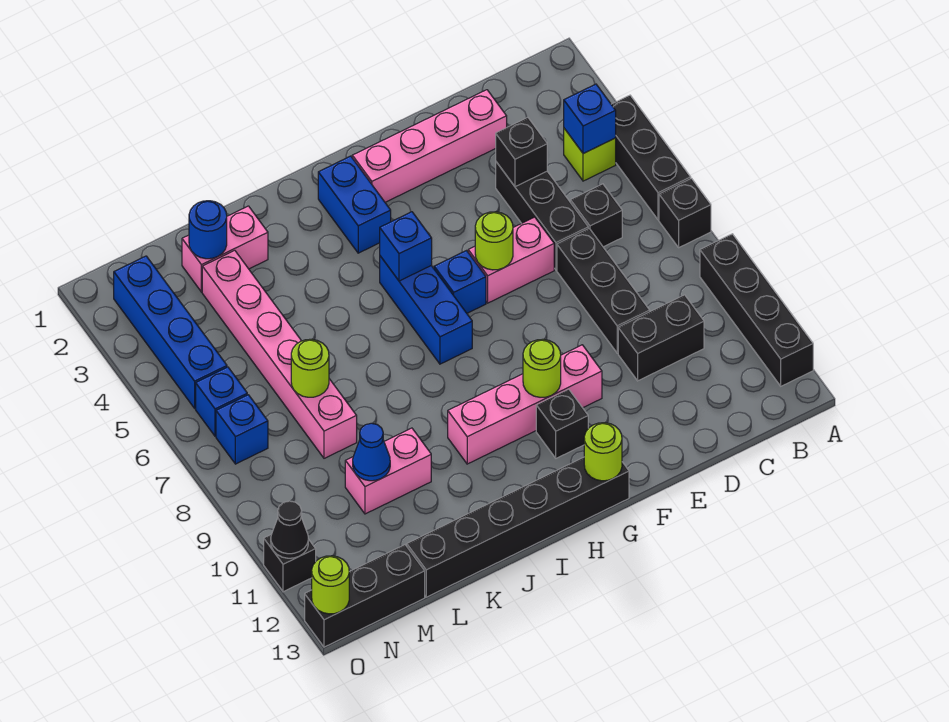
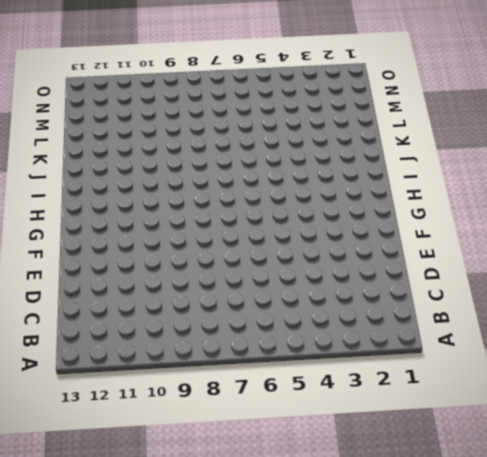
none -> black 1x3 brick [611,95,691,220]
none -> black 1x1 brick [659,178,711,247]
none -> black 1x4 brick [700,234,813,386]
none -> lime 1x1 brick [564,128,616,181]

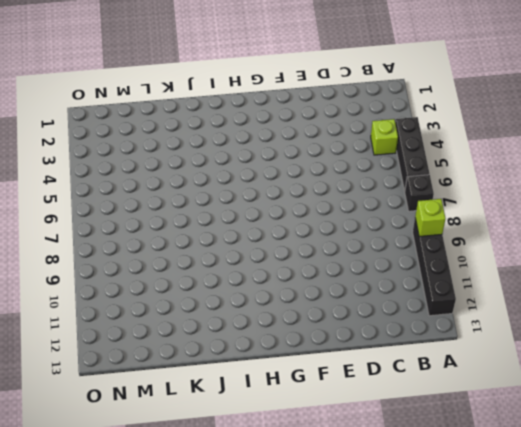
lime 1x1 brick [415,199,446,237] -> none
none -> black 1x1 brick [570,184,622,247]
none -> black 1x2 brick [618,295,704,381]
none -> pink 1x4 brick [352,90,507,202]
none -> black 1x3 brick [496,162,588,270]

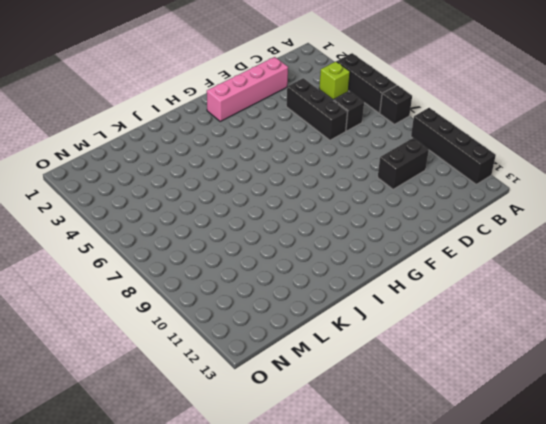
none -> black 1x3 brick [557,228,650,353]
none -> pink 1x2 brick [468,217,554,303]
none -> pink 1x4 brick [448,345,602,464]
none -> blue 1x1 brick [434,251,486,313]

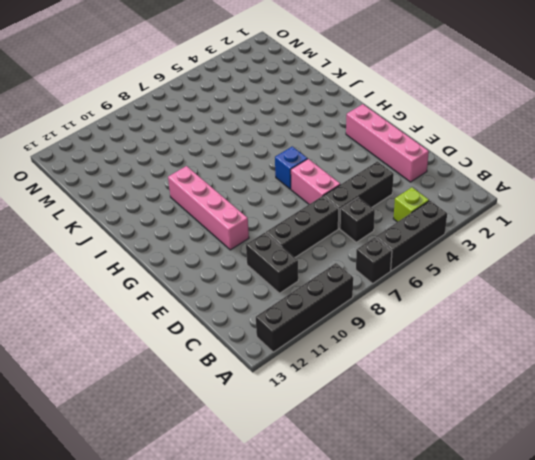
none -> black 1x1 brick [536,389,588,458]
none -> black 1x6 brick [407,457,629,597]
none -> blue 1x2 brick [318,156,391,253]
none -> blue 1x3 brick [380,256,472,364]

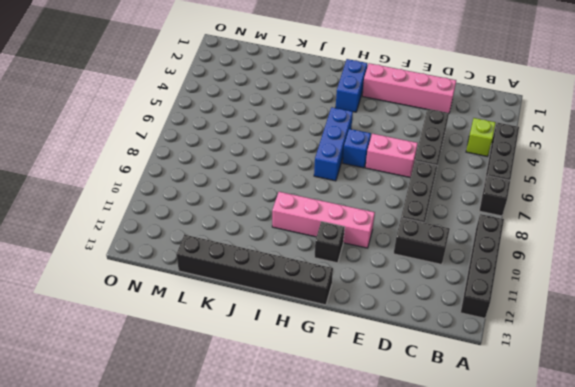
none -> black 1x1 brick [570,184,622,247]
none -> pink 1x2 brick [182,206,268,292]
none -> pink 1x2 brick [345,428,431,514]
none -> pink 1x6 brick [202,250,357,458]

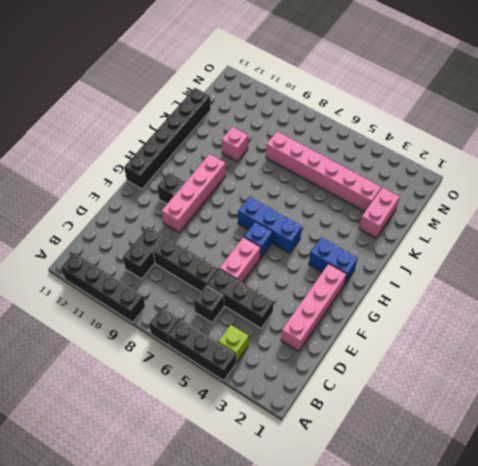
pink 1x1 brick [222,127,248,162] -> pink 1x2 brick [345,428,431,514]
none -> black 1x3 brick [305,545,425,647]
none -> blue 1x4 brick [114,256,227,408]
none -> blue 1x1 brick [196,367,247,436]
none -> blue 1x1 brick [216,395,268,464]

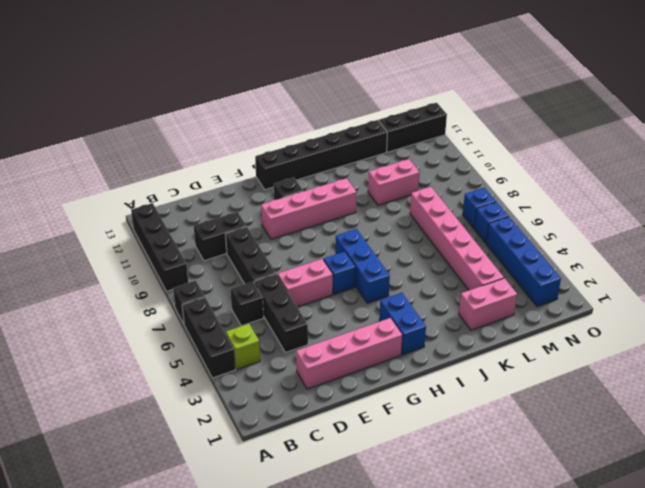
none -> black 1x1 brick [264,535,316,592]
none -> blue 1x1 brick [564,84,616,154]
none -> black 1x1 brick [496,117,547,187]
none -> lime 1x1 round brick [475,212,513,270]

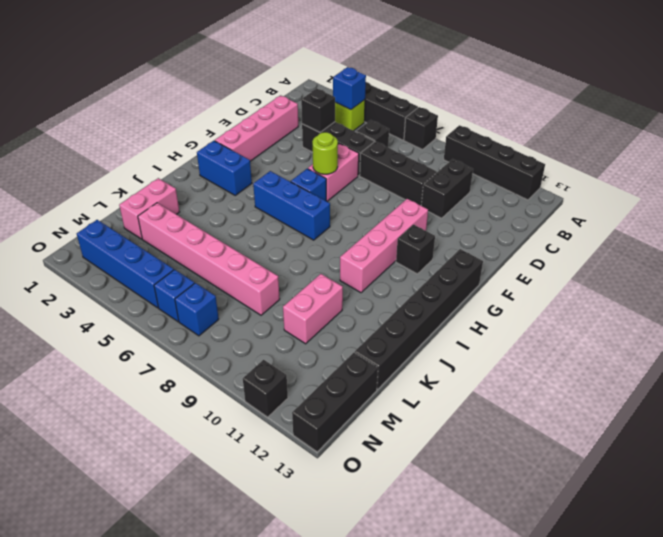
none -> lime 1x1 round brick [523,339,561,397]
none -> lime 1x1 round brick [584,423,622,481]
none -> blue 1x1 brick [380,212,432,281]
none -> blue 1x1 round brick [189,201,227,259]

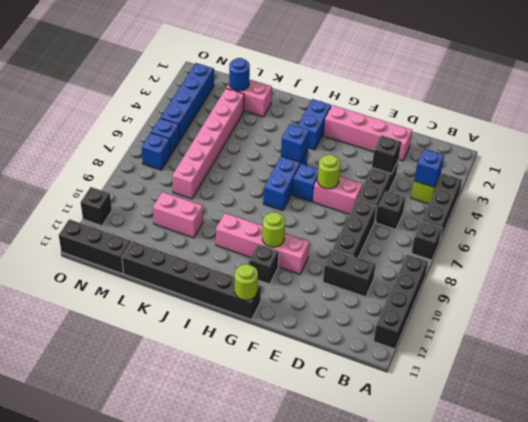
none -> lime 1x1 round brick [291,339,329,397]
none -> blue 1x1 cone [353,423,390,481]
none -> black 1x1 cone [271,501,308,558]
none -> lime 1x1 round brick [312,556,349,614]

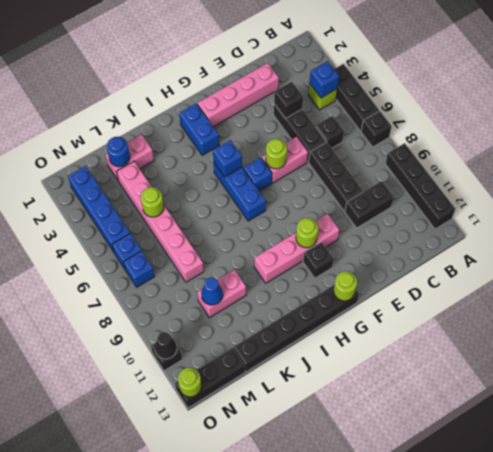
lime 1x1 round brick [141,187,164,217] -> lime 1x1 round brick moved to [291,339,329,397]

